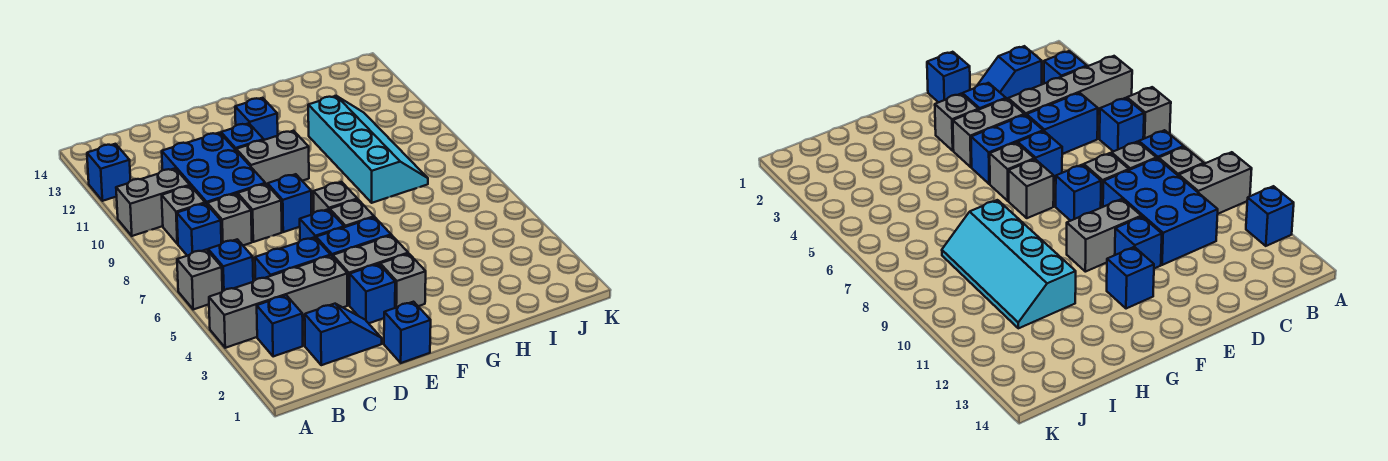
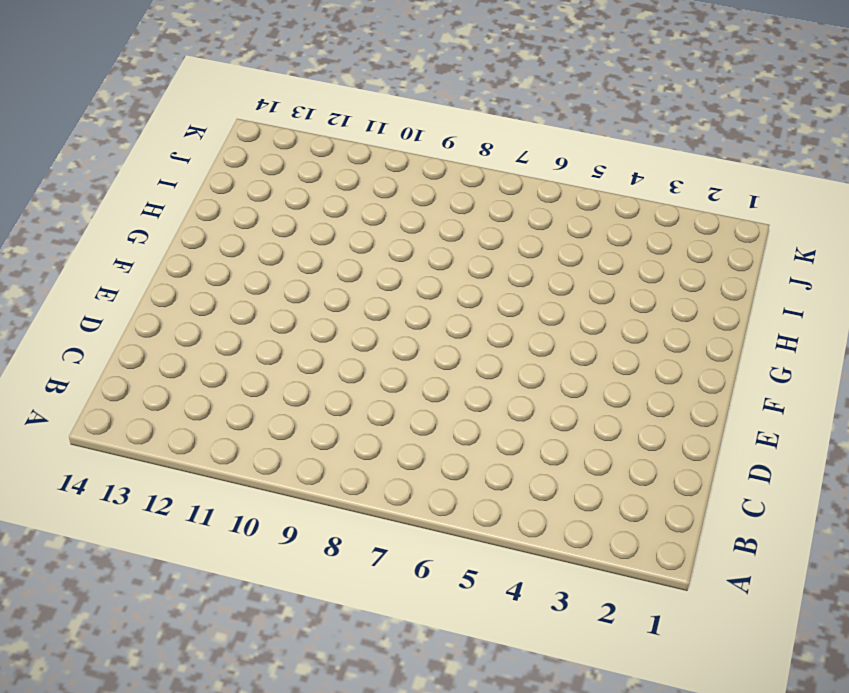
none -> grey 1x4 brick [209,256,347,348]
none -> grey 1x1 brick [177,250,222,309]
none -> grey 1x2 brick [116,169,190,236]

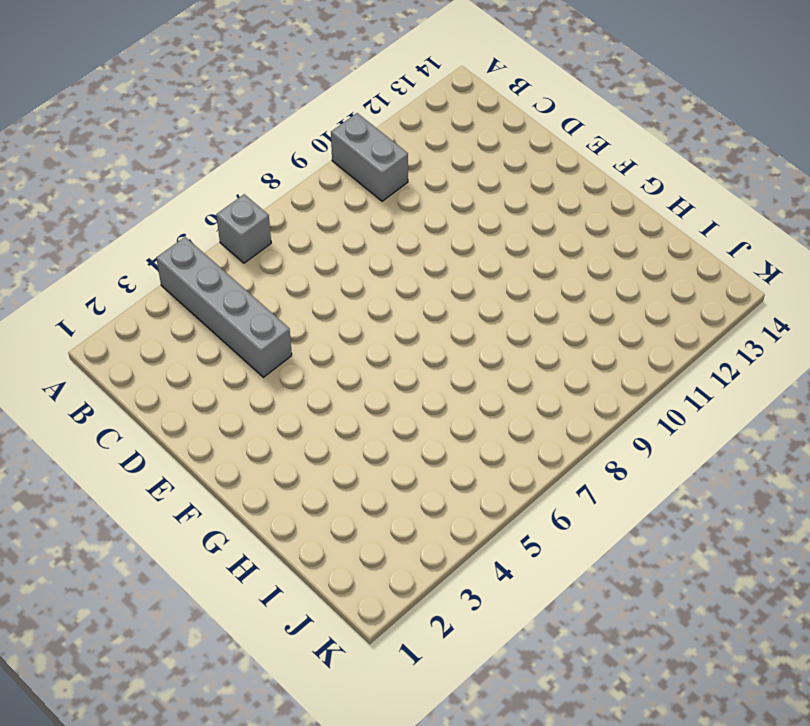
none -> blue 1x1 brick [87,144,131,201]
none -> blue 1x1 brick [257,295,303,357]
none -> blue 1x1 brick [208,239,253,291]

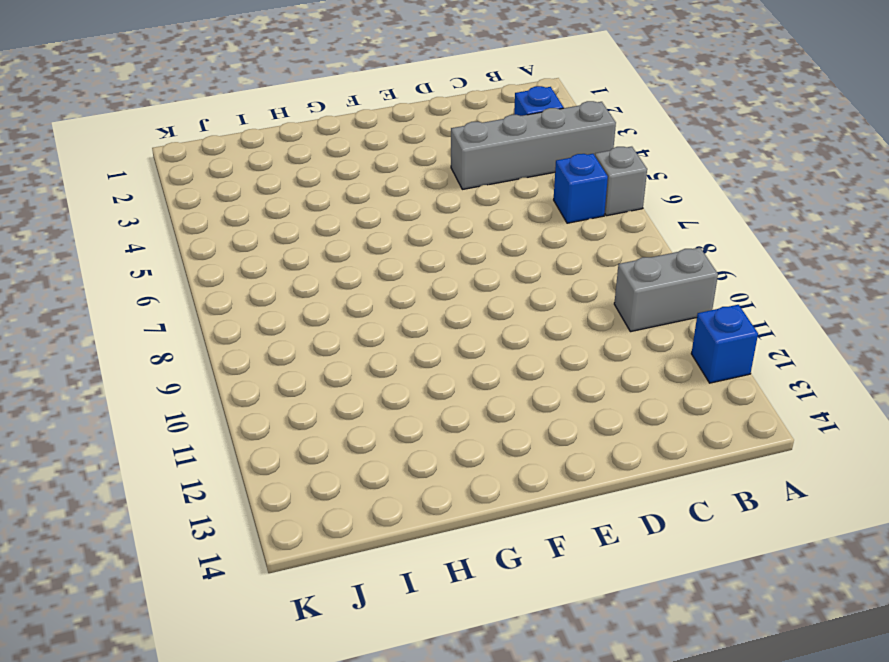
none -> blue 1x1 brick [177,203,221,256]
none -> grey 1x1 brick [162,186,205,244]
none -> blue 1x2 slope [305,304,382,365]

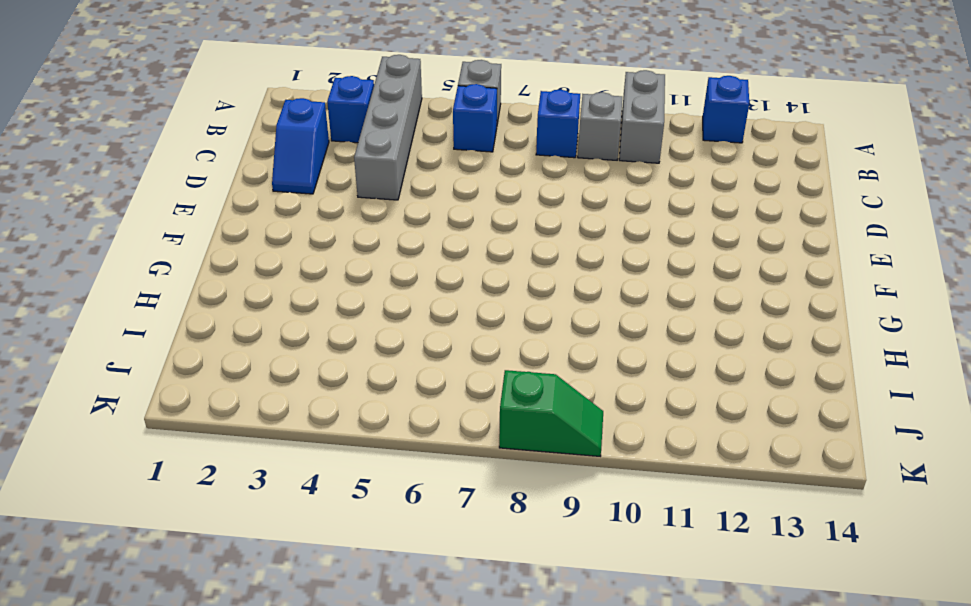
green 1x2 slope [499,370,603,456] -> none
none -> blue 1x2 brick [255,237,331,280]
none -> grey 1x1 brick [207,194,252,246]
none -> blue 2x3 brick [162,133,265,204]

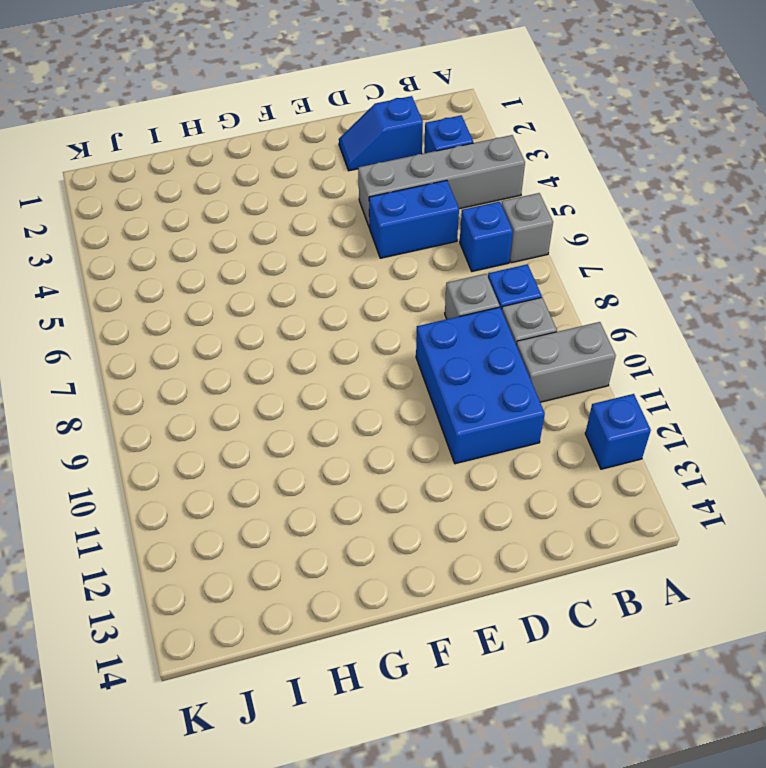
none -> grey 1x1 brick [238,184,282,242]
none -> blue 1x1 brick [384,302,431,363]
none -> blue 1x1 brick [350,264,395,323]

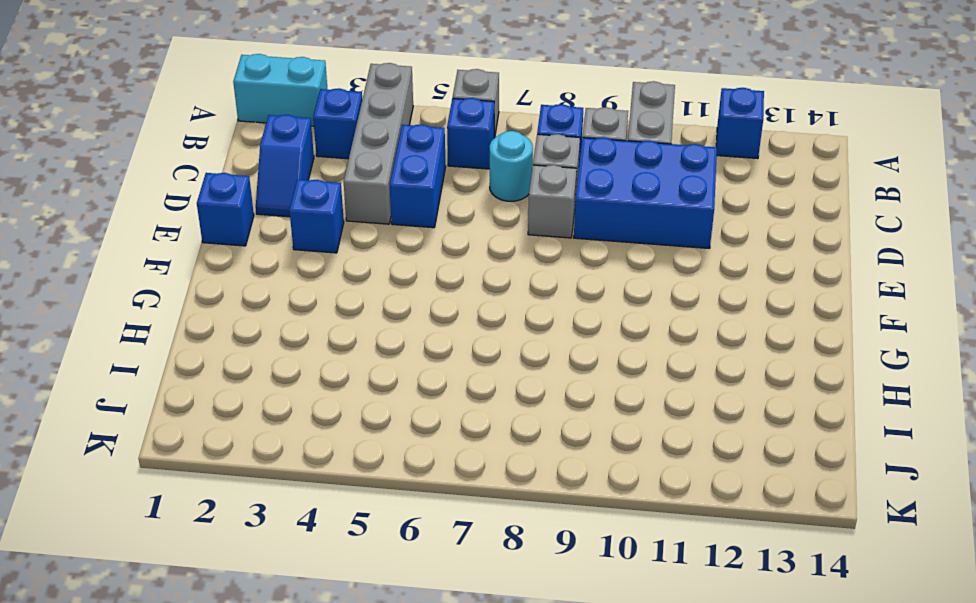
cyan 1x2 brick [233,54,328,126] -> none
cyan 1x1 round brick [490,131,533,201] -> none
none -> grey 1x2 brick [333,235,408,305]
none -> blue 1x2 brick [316,217,391,257]
none -> blue 1x1 brick [300,209,344,241]

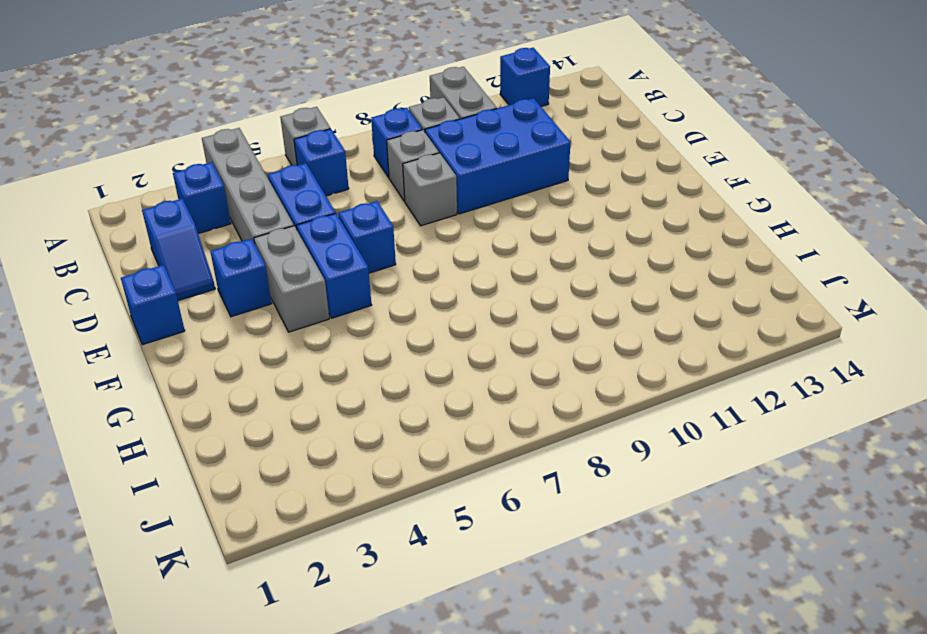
none -> blue 1x1 brick [268,174,311,232]
none -> grey 1x2 brick [236,131,309,185]
none -> blue 1x1 brick [221,123,264,150]

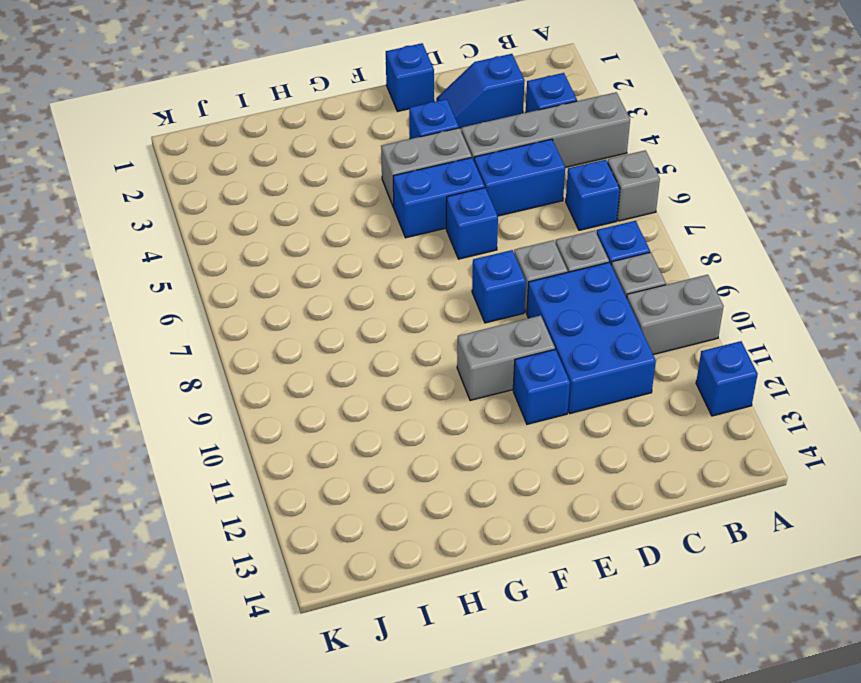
none -> grey 1x1 brick [380,254,426,308]
none -> grey 1x1 brick [330,199,374,227]
none -> grey 1x1 brick [313,182,357,213]

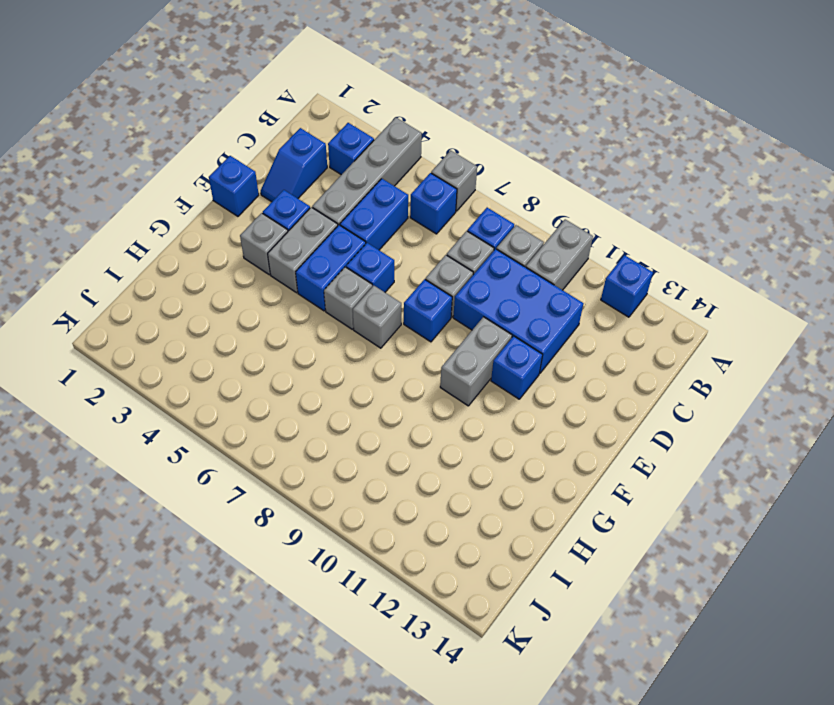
none -> blue 1x1 brick [235,98,278,140]
none -> cyan 2x4 slope [308,96,428,203]

